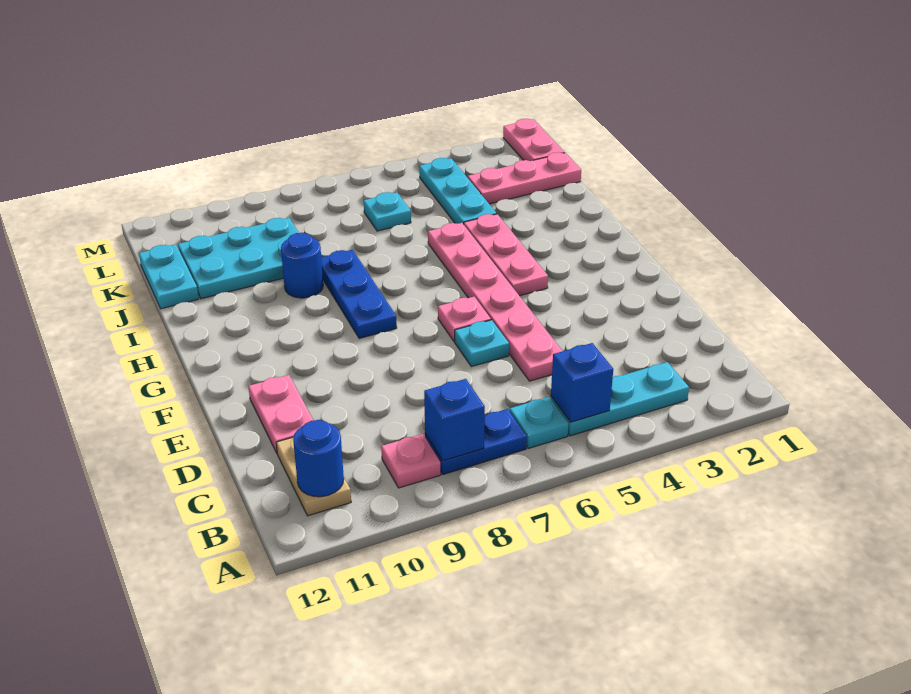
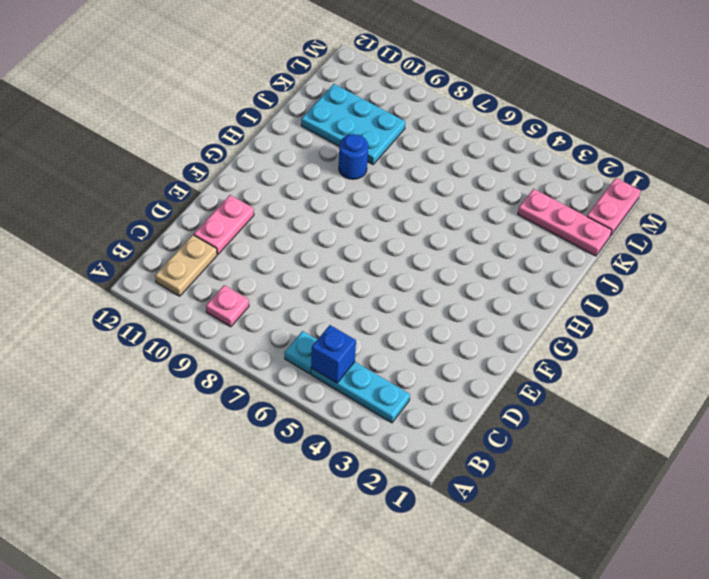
none -> blue 1x2 plate [425,409,527,474]
none -> pink 1x6 plate [428,223,562,381]
none -> cyan 1x1 plate [455,320,509,367]

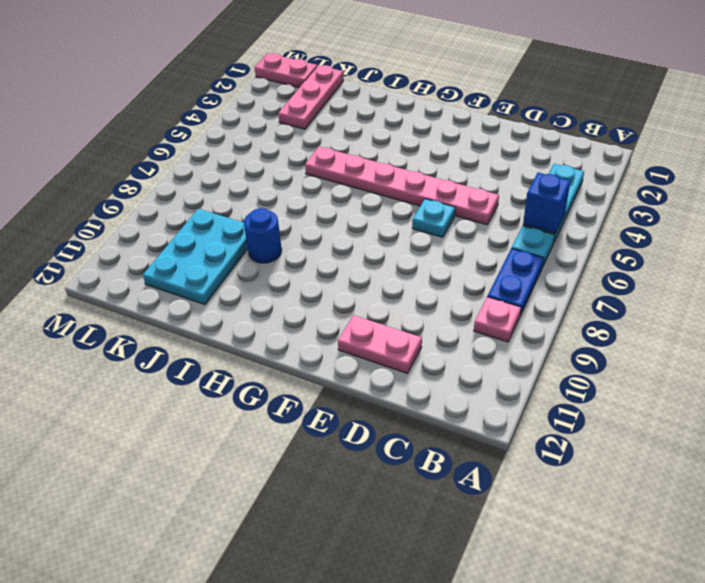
none -> tan 1x2 plate [276,437,351,516]
none -> pink 1x1 plate [438,297,491,342]
none -> pink 1x3 plate [464,214,548,296]

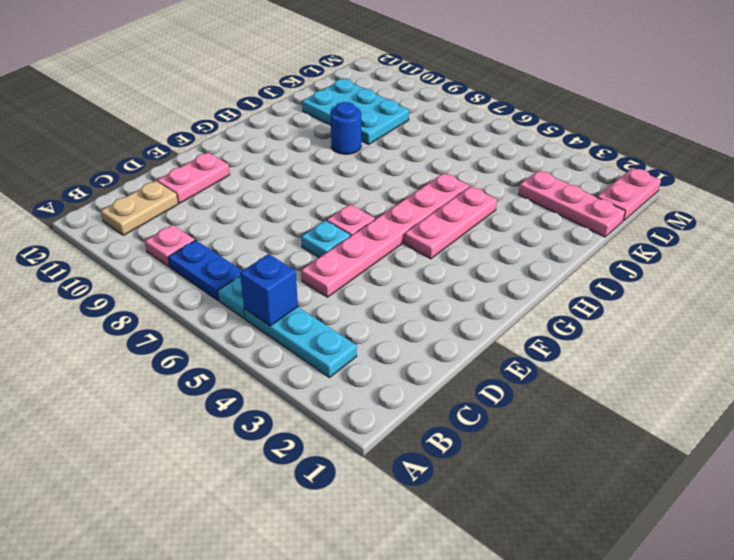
none -> blue 1x3 plate [321,250,397,339]
none -> cyan 1x3 plate [419,158,497,224]
none -> cyan 1x2 plate [139,244,199,309]

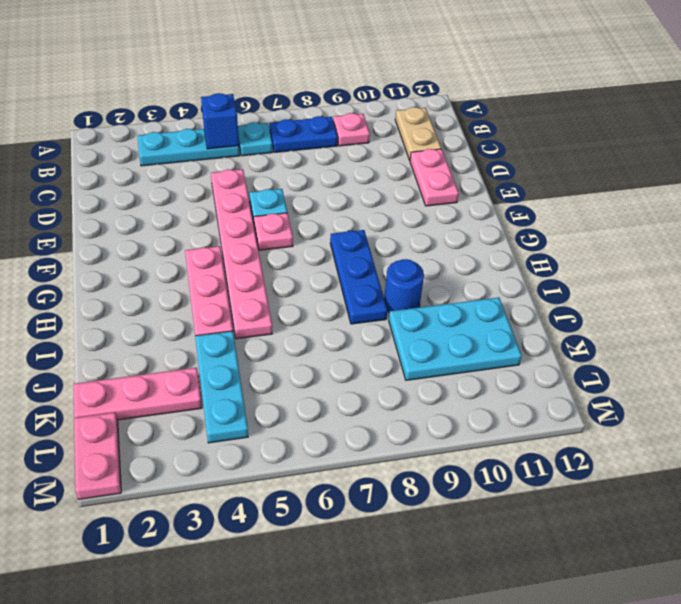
none -> cyan 1x2 plate [139,244,199,309]
none -> cyan 1x1 plate [364,192,411,231]
none -> blue 1x1 brick [424,379,485,461]

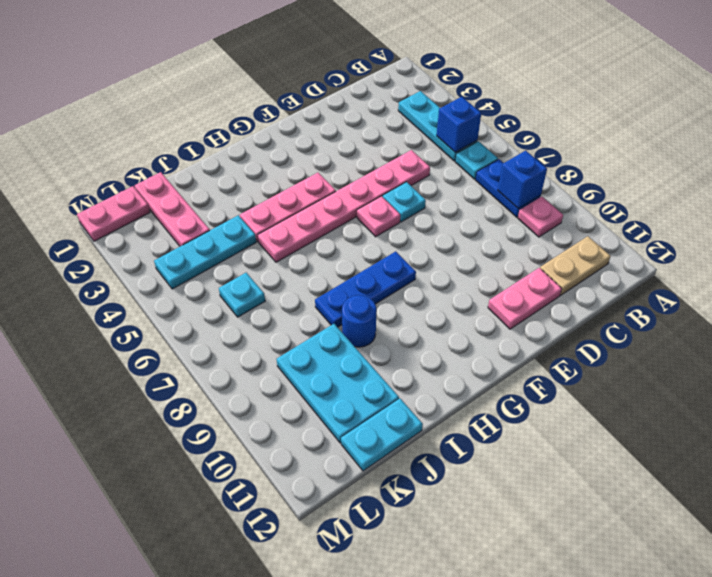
none -> blue 1x1 round brick [293,420,344,497]

